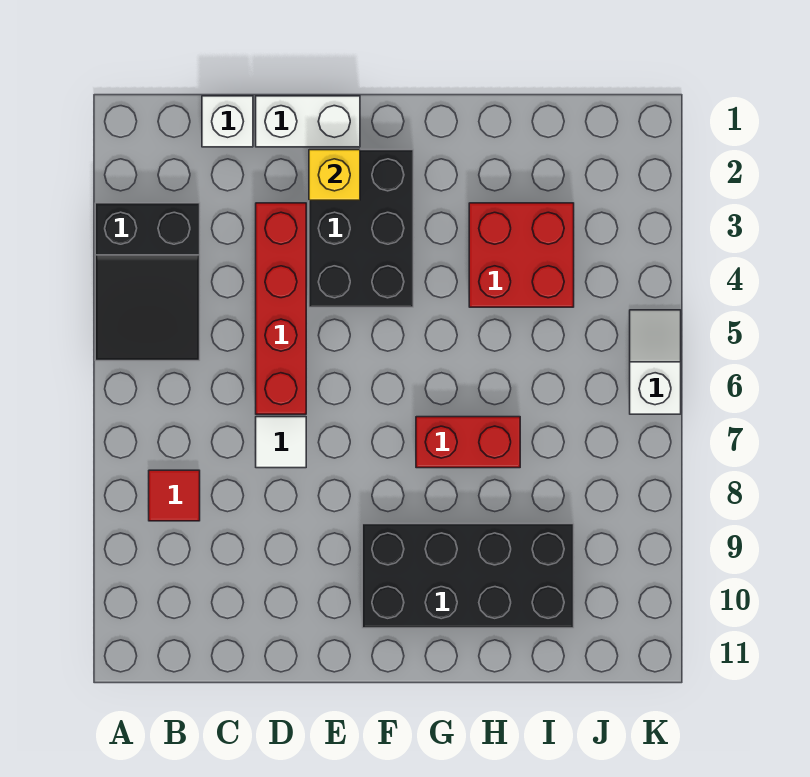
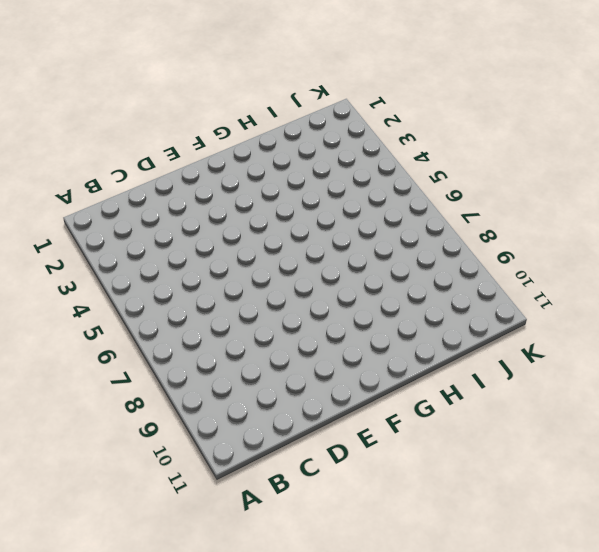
none -> black 2x3 slope [95,203,200,361]
none -> red 1x1 tile [149,470,200,521]
none -> white 1x1 brick [202,96,253,147]

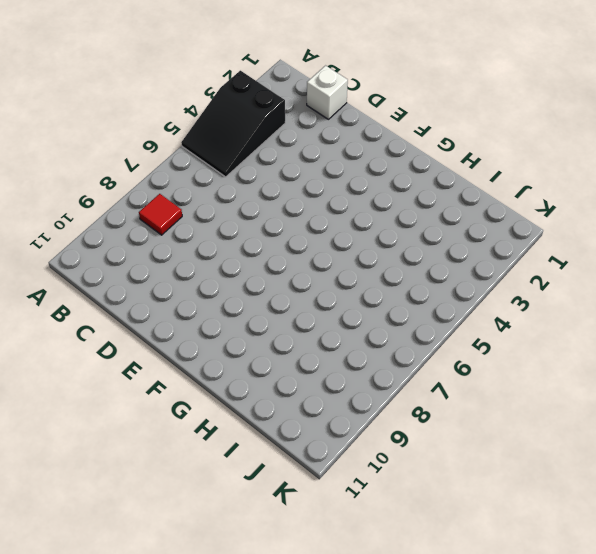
none -> white 1x2 brick [256,96,360,147]
none -> red 1x4 brick [256,203,306,414]
none -> white 1x1 tile [256,417,306,468]

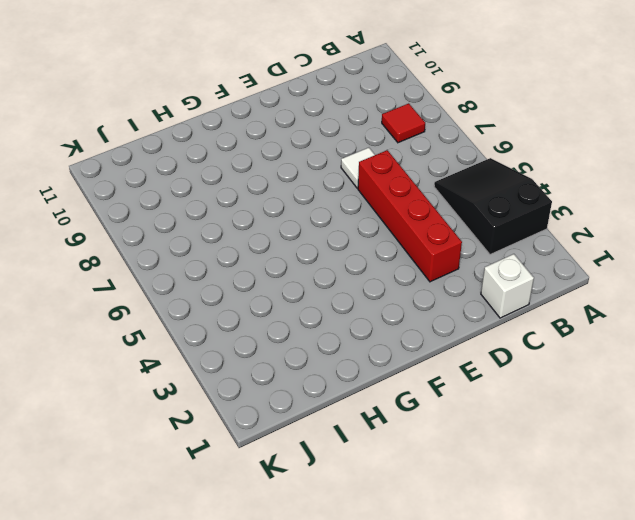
none -> white 1x2 brick [256,96,360,147]
none -> black 2x3 brick [309,150,413,307]
none -> black 2x4 brick [362,524,574,628]

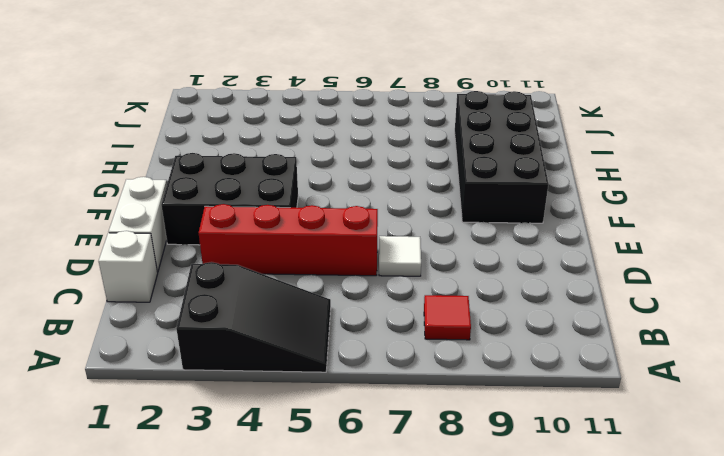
none -> red 1x2 brick [416,417,520,468]
none -> red 2x2 brick [469,203,574,307]
none -> white 1x2 slope [630,310,681,414]

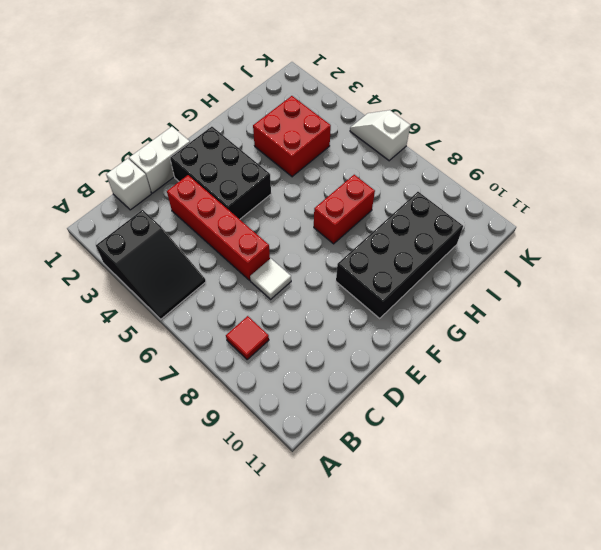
none -> yellow 1x1 brick [309,150,360,200]

